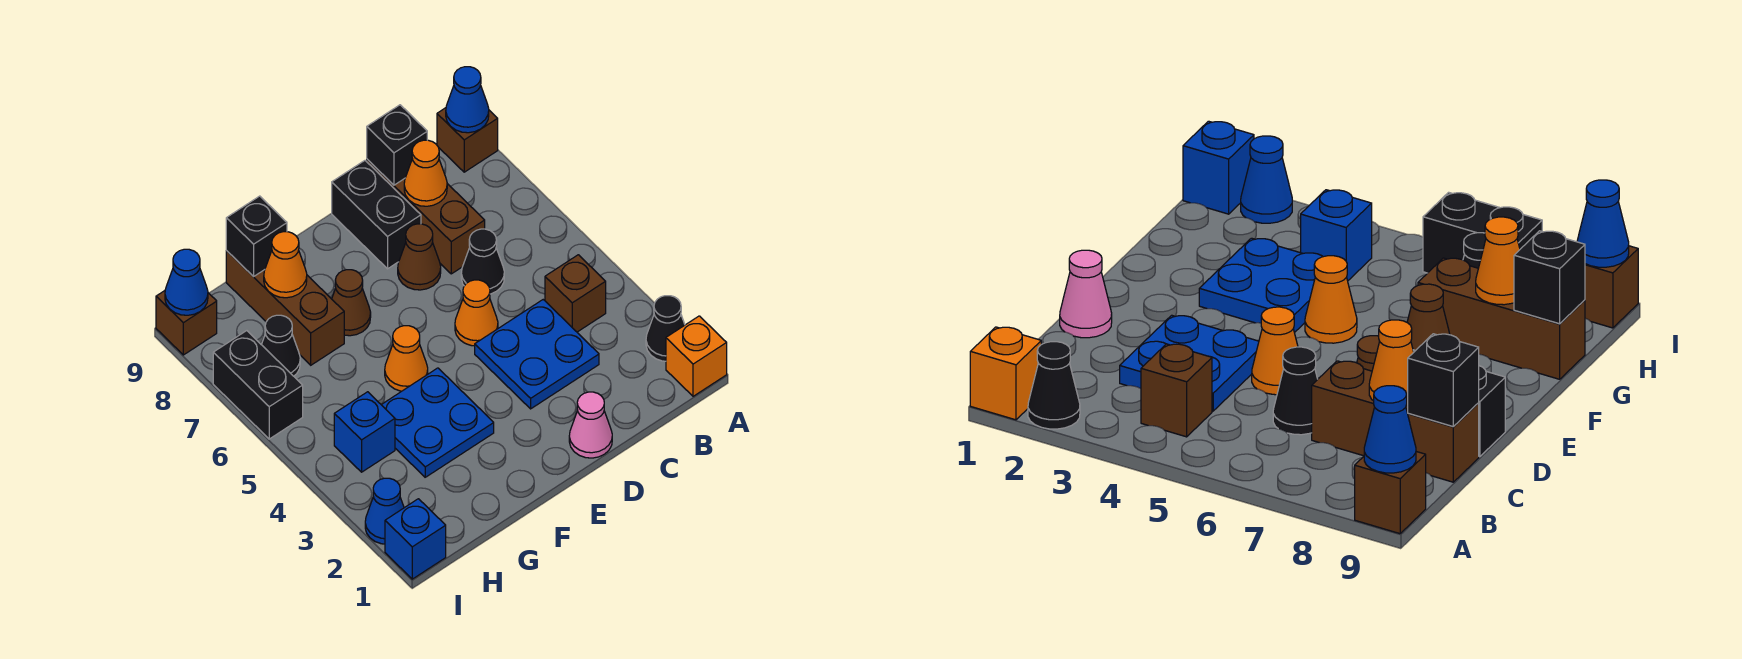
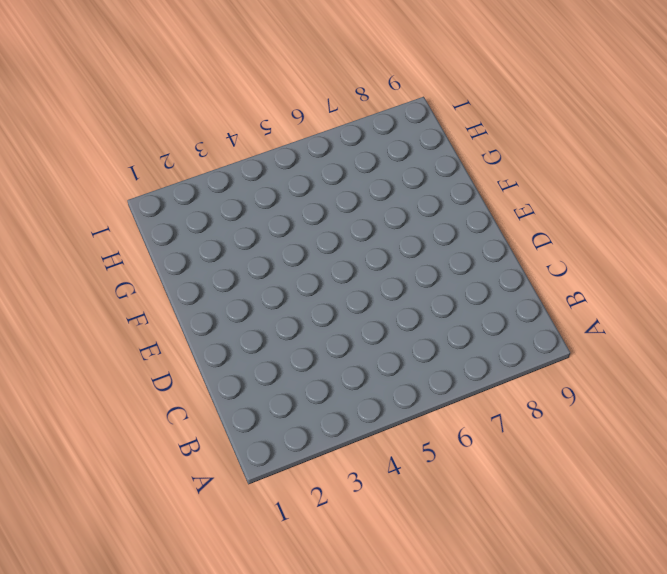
none -> orange 1x1 brick [666,316,727,396]
none -> black 1x1 cone [646,296,685,361]
none -> brown 1x1 brick [437,108,498,172]

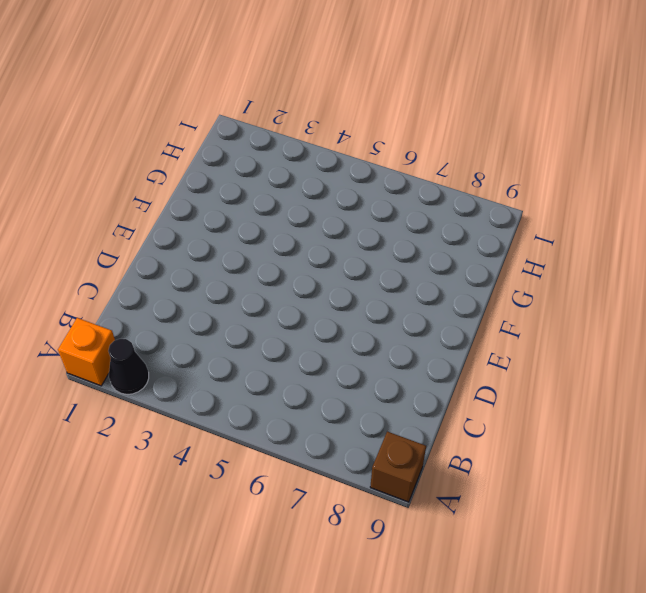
none -> brown 1x1 brick [545,255,606,332]
none -> blue 2x2 plate [475,300,599,409]
none -> black 1x1 cone [461,229,504,294]

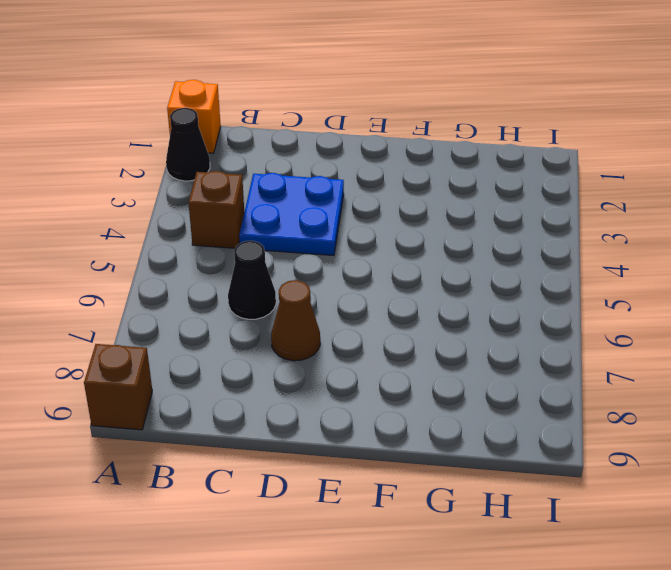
none -> brown 1x3 brick [367,159,485,274]
none -> pink 1x1 cone [569,392,612,458]
none -> orange 1x1 cone [455,280,498,346]

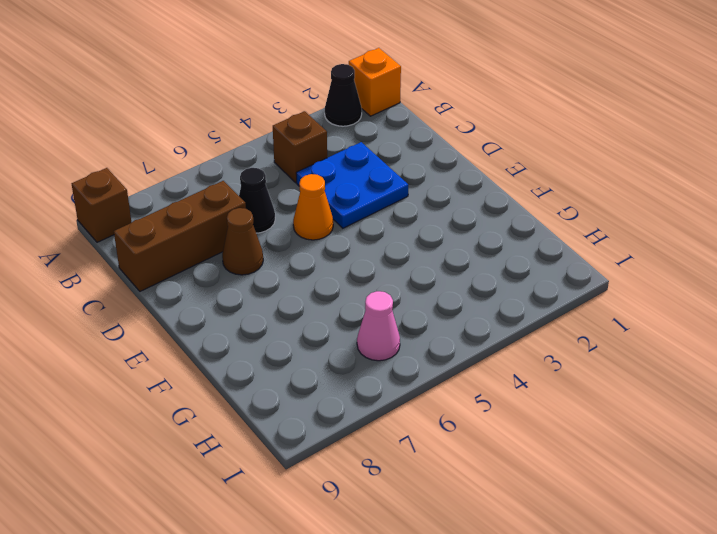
pink 1x1 cone [357,291,400,361] -> pink 1x1 cone moved to [569,392,612,458]
none -> black 1x2 brick [332,161,421,269]
none -> blue 2x2 plate [381,368,494,477]
none -> orange 1x1 cone [385,326,428,391]

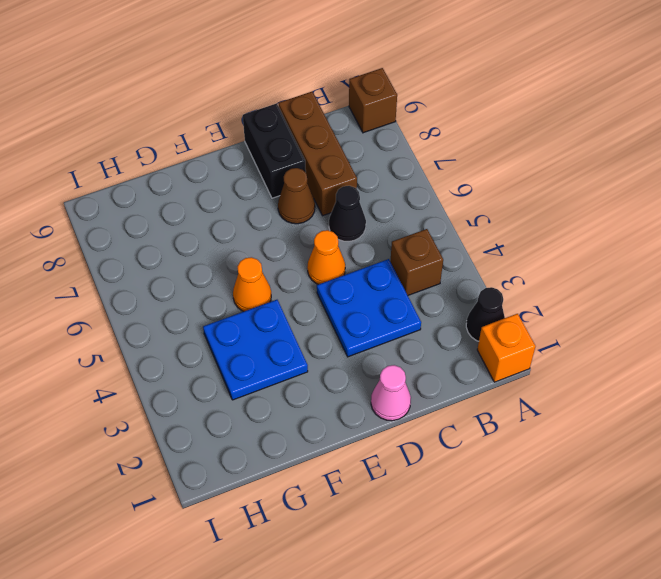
none -> brown 1x1 cone [332,270,371,336]
none -> brown 1x3 brick [226,251,344,365]
none -> blue 1x1 brick [334,392,395,472]

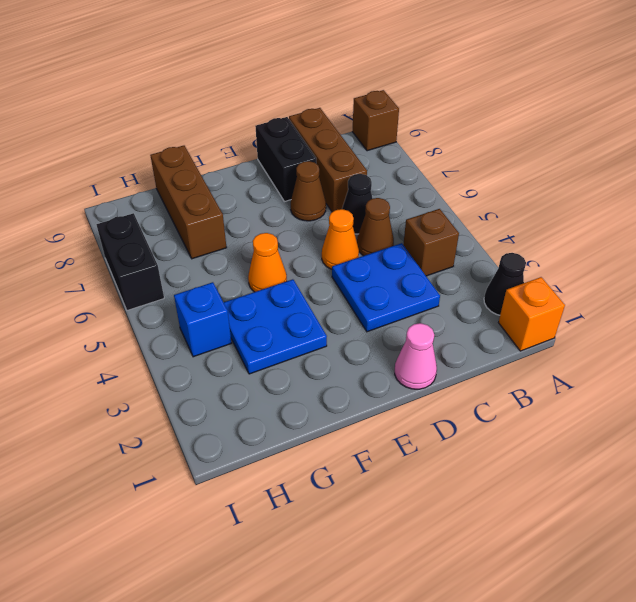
brown 1x1 cone [357,198,394,256] -> brown 1x1 cone moved to [332,270,371,336]
none -> black 1x1 cone [262,315,300,376]
none -> blue 1x1 brick [385,499,446,579]
none -> blue 1x1 cone [365,478,404,544]

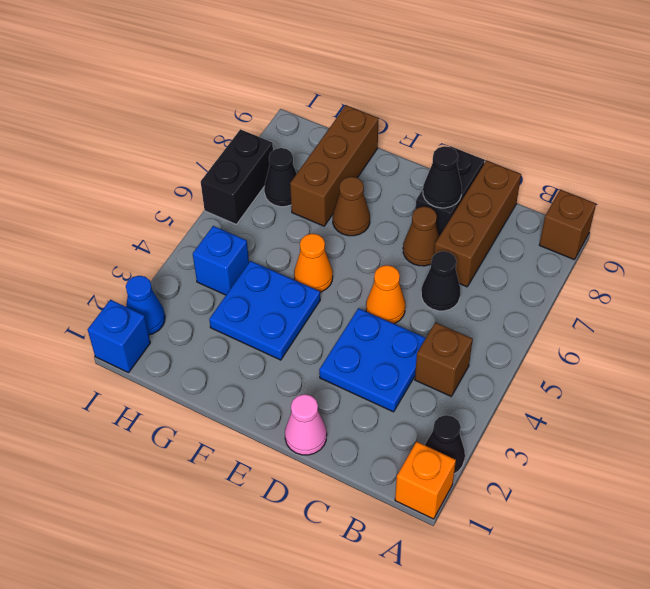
black 1x1 cone [423,146,462,208] -> none
none -> brown 1x1 brick [156,291,217,355]
none -> blue 1x1 cone [446,67,489,133]
none -> orange 1x1 cone [404,140,447,206]

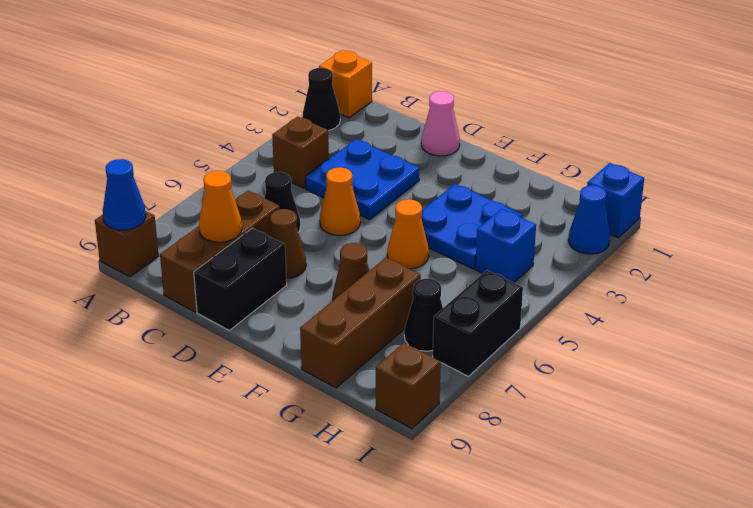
none -> black 1x1 brick [367,105,427,185]
none -> orange 1x1 cone [264,232,307,298]
none -> black 1x1 brick [226,196,287,277]

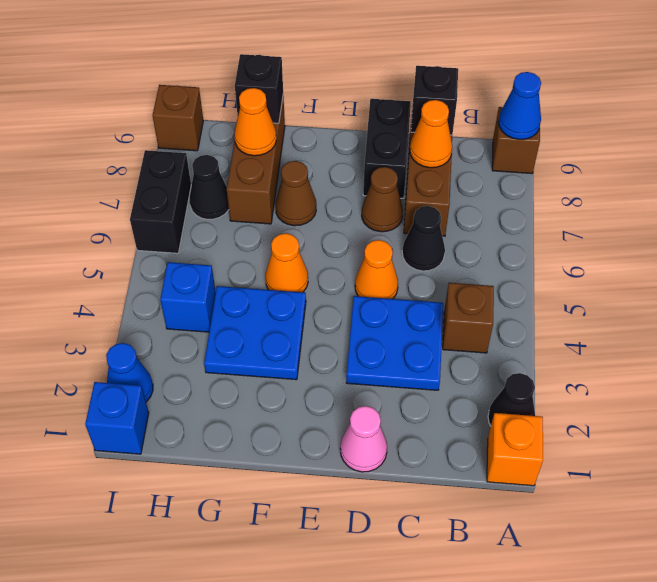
none -> blue 1x1 cone [165,249,208,315]

